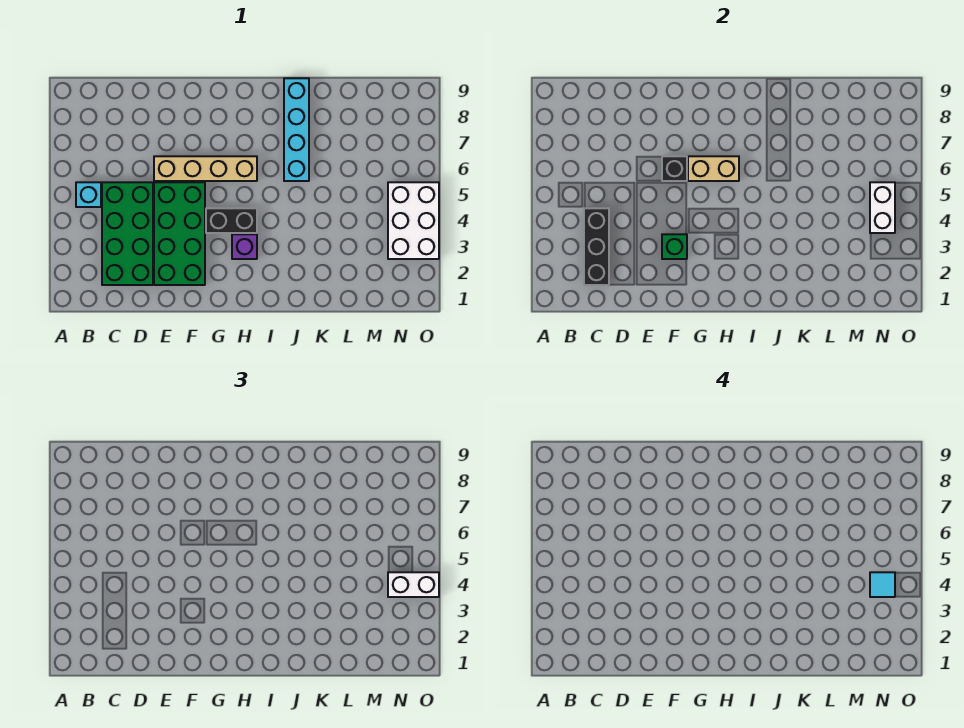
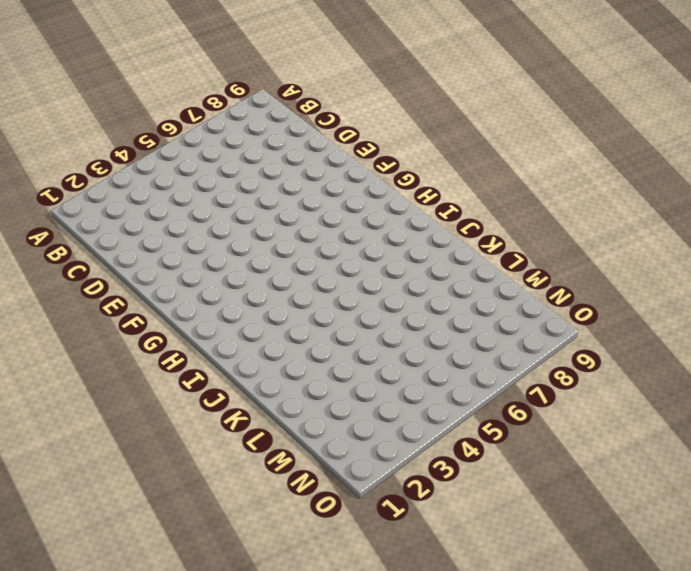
none -> cyan 1x1 brick [76,182,101,207]
none -> green 2x4 brick [102,182,153,285]
none -> green 2x4 brick [154,182,205,285]

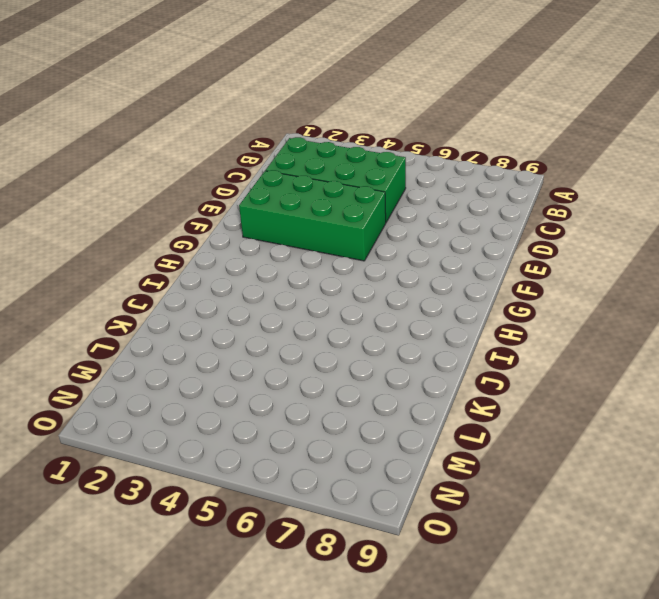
none -> cyan 1x1 brick [76,182,101,207]
none -> tan 1x4 brick [154,156,257,181]
none -> black 1x2 brick [206,208,257,233]

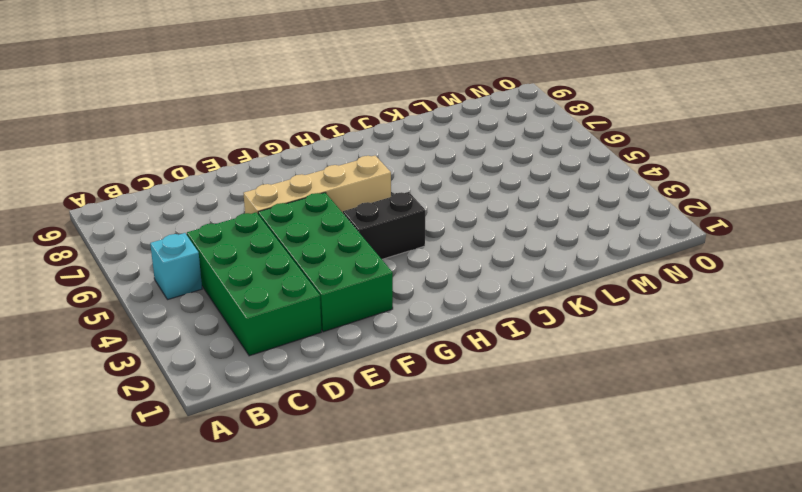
none -> purple 1x1 brick [232,234,257,259]
none -> cyan 1x4 brick [284,78,309,181]
none -> white 2x3 brick [388,182,439,259]

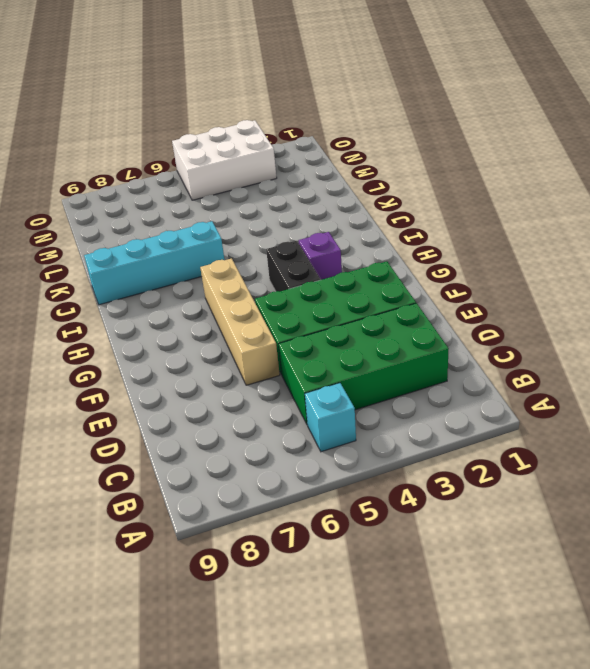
none -> black 1x3 brick [584,208,609,285]
none -> green 1x1 brick [662,234,687,259]
none -> black 1x1 brick [662,156,687,181]

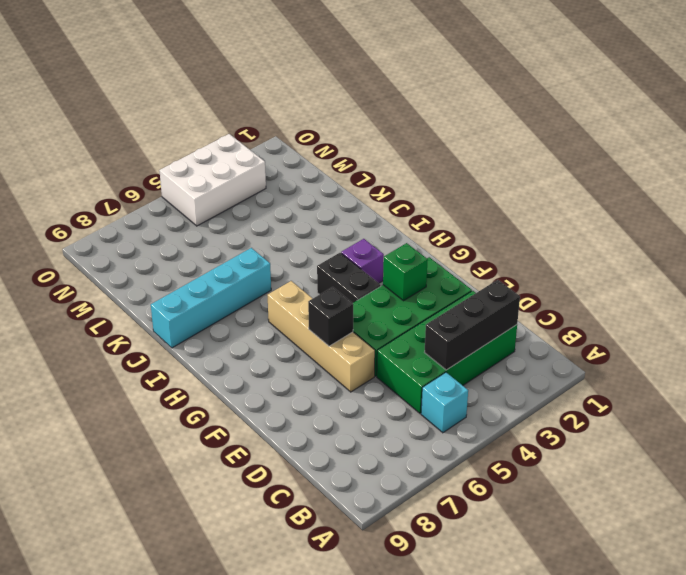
none -> tan 1x2 brick [688,156,739,181]
none -> white 1x2 brick [870,182,895,233]
none -> white 1x2 brick [388,572,439,597]

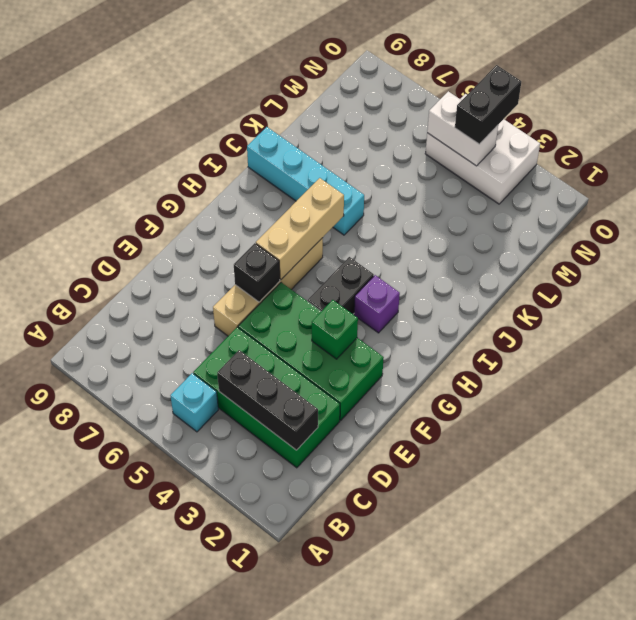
tan 1x3 brick [256,178,344,280] -> tan 1x2 brick [688,156,739,181]
black 1x2 brick [455,65,521,144] -> white 1x2 brick [388,572,439,597]
none -> cyan 1x1 tile [870,572,895,597]

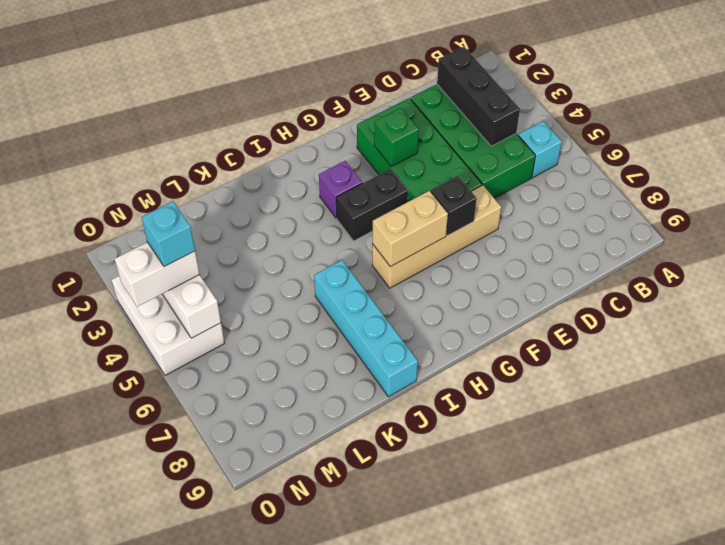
cyan 1x1 brick [142,201,195,267] -> cyan 1x1 tile [870,572,895,597]

